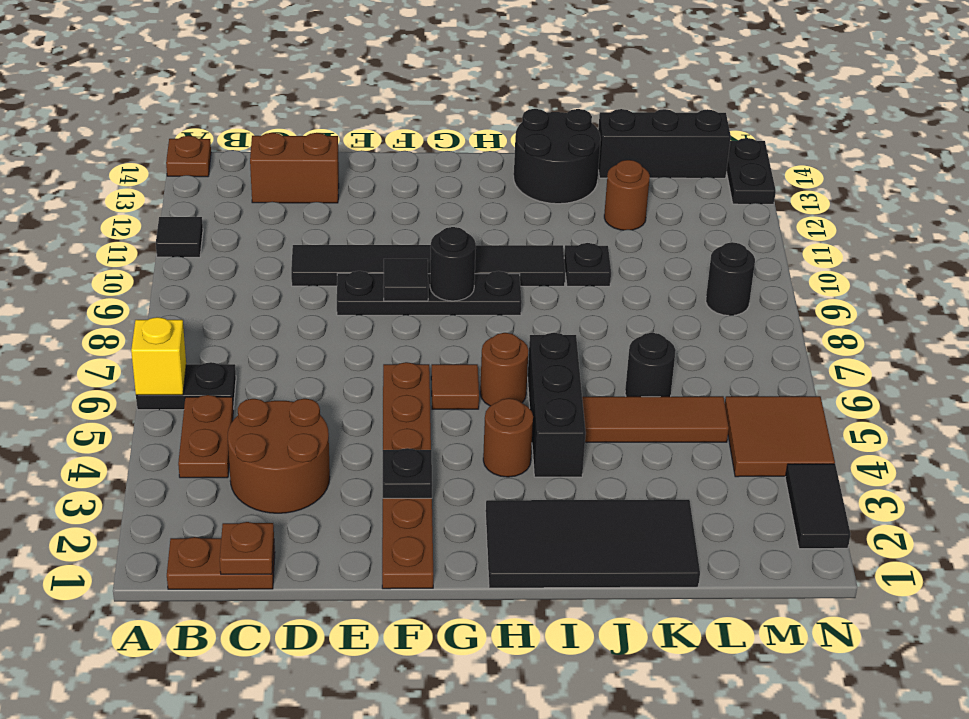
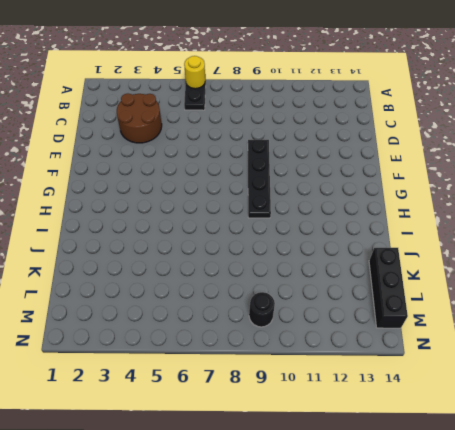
yellow 1x1 round brick [184,56,205,89] -> yellow 1x1 brick [131,317,186,395]
none -> black 1x1 tile [156,217,203,257]
none -> brown 1x1 plate [166,136,211,177]
none -> brown 1x2 plate [167,537,275,589]
none -> brown 1x2 plate [178,395,233,478]

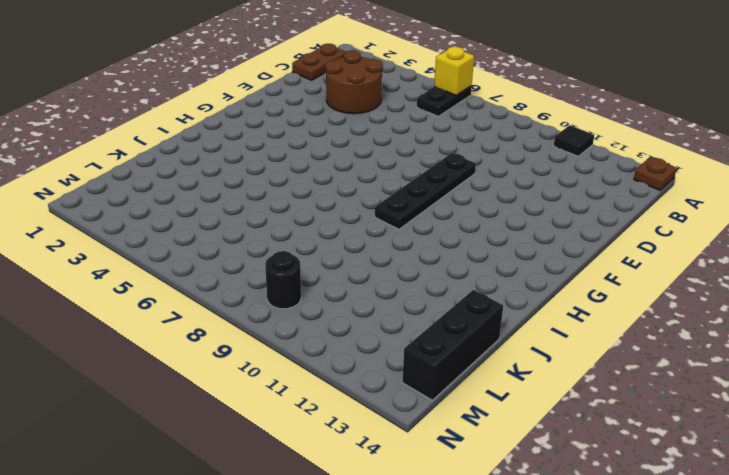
none -> brown 1x2 plate [178,395,233,478]
none -> brown 1x2 brick [250,133,339,203]
none -> black 1x6 tile [291,245,565,286]
none -> brown 1x6 plate [382,362,433,589]

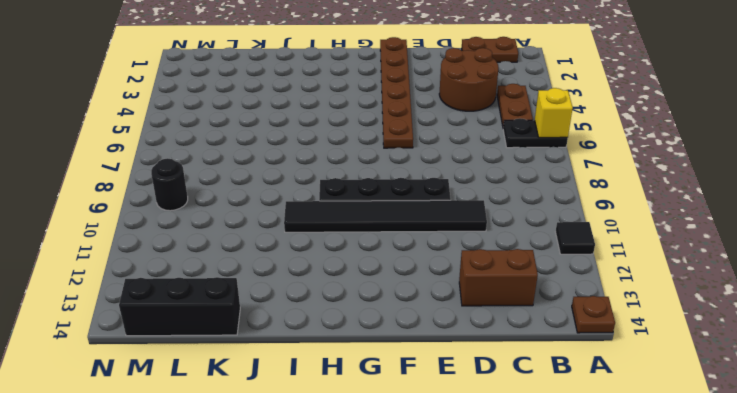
none -> brown 1x1 tile [431,364,479,409]
none -> black 2x4 tile [486,500,700,588]
none -> brown 1x1 round brick [483,398,533,477]
none -> brown 1x1 round brick [480,333,529,406]

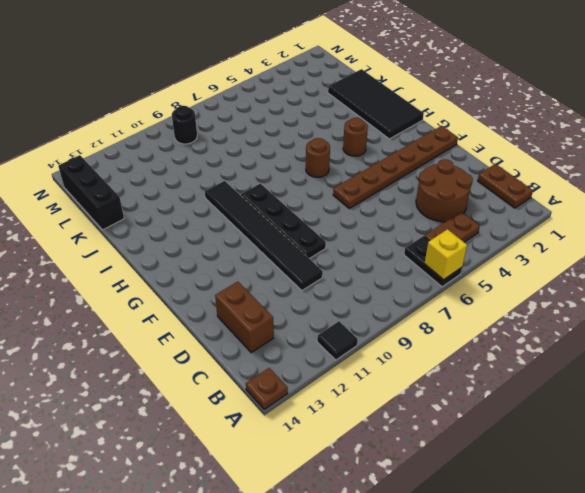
none -> brown 1x1 tile [431,364,479,409]
none -> black 1x3 brick [528,333,586,477]
none -> black 2x2 round brick [514,109,601,204]
none -> brown 1x3 tile [582,396,729,442]

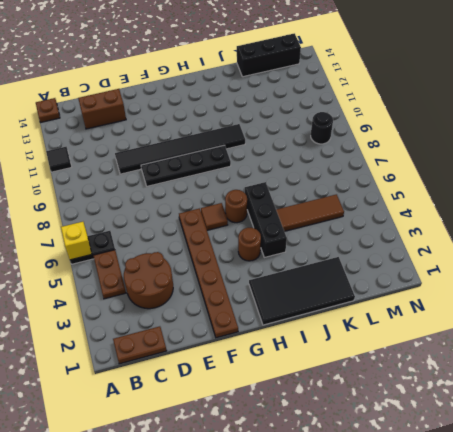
none -> black 2x2 round brick [514,109,601,204]
none -> black 1x1 plate [564,243,611,286]
none -> black 1x1 round brick [625,333,676,397]
none -> brown 1x1 round brick [604,160,650,230]

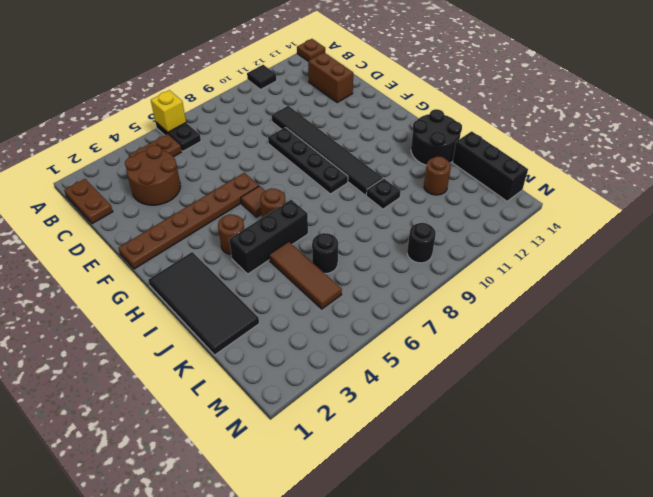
none -> brown 2x2 tile [725,396,835,477]
none -> black 1x2 tile [785,464,851,549]
none -> black 1x2 plate [727,138,776,204]
none -> brown 1x1 plate [220,522,274,574]

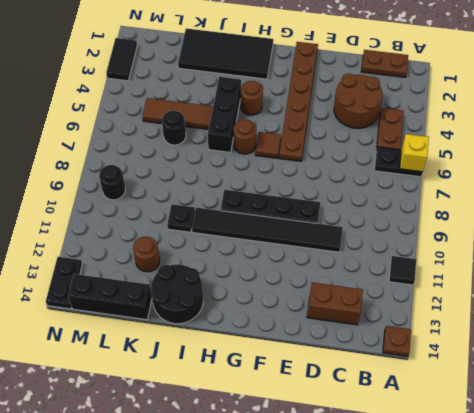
none -> brown 2x2 tile [725,396,835,477]
none -> brown 1x1 plate [220,522,274,574]
none -> black 1x1 plate [383,448,432,498]
none -> black 1x1 tile [383,259,428,301]

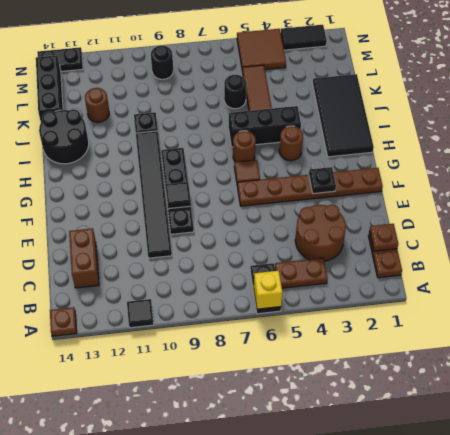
none -> black 1x1 round brick [430,227,476,301]

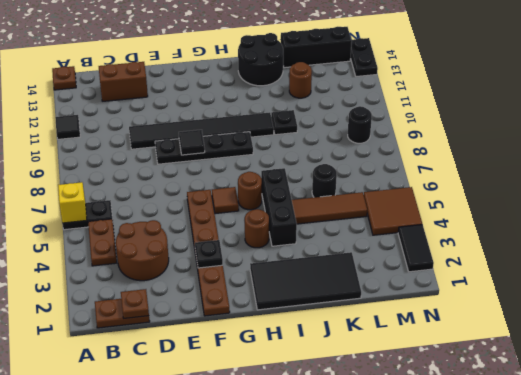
none -> black 1x1 round brick [430,227,476,301]

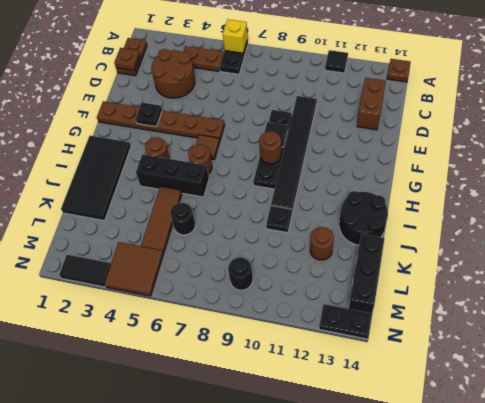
brown 1x1 round brick [259,131,281,164] -> black 1x1 round brick [430,227,476,301]

